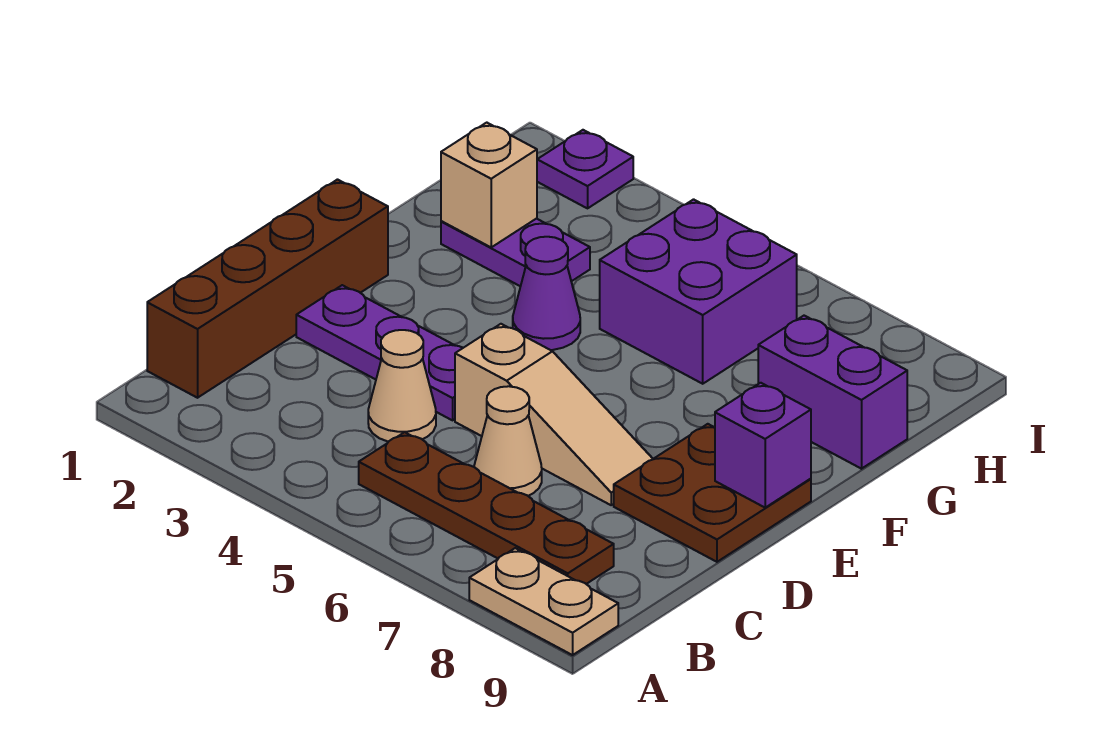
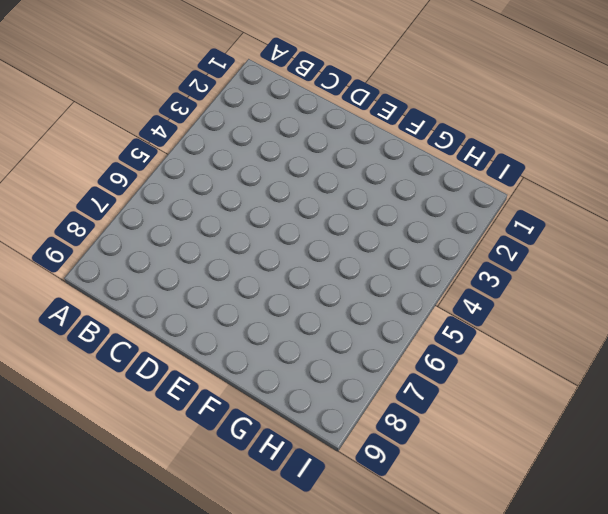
none -> tan 1x2 plate [469,548,618,655]
none -> brown 1x4 brick [147,180,388,398]
none -> brown 1x4 plate [359,432,614,584]

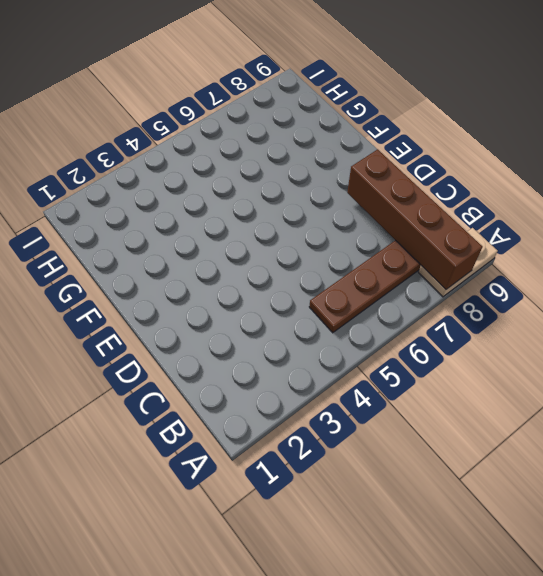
brown 1x4 brick [347,149,483,289] -> brown 1x4 brick moved to [147,180,388,398]
none -> tan 1x1 cone [368,330,436,442]
none -> tan 1x1 cone [474,386,542,496]
none -> purple 1x3 plate [296,285,462,420]

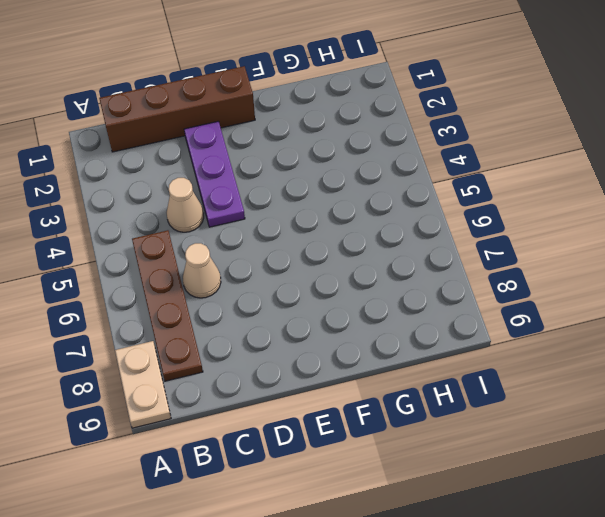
none -> tan 1x3 slope [455,324,653,505]
none -> brown 2x2 plate [614,424,811,562]
none -> purple 1x1 cone [513,237,580,350]

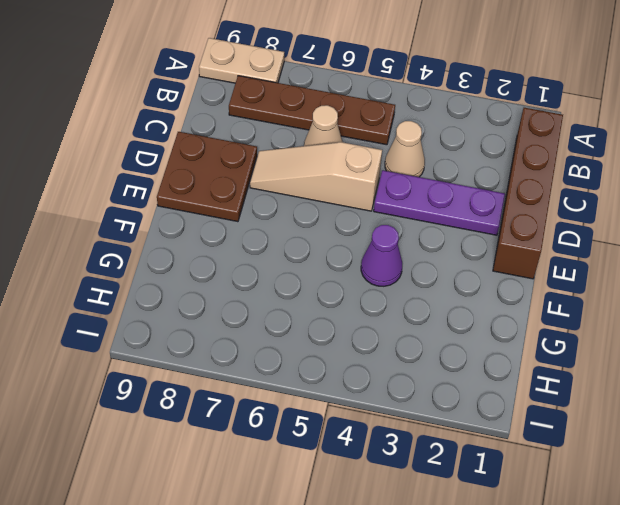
none -> purple 1x2 plate [441,218,590,286]
none -> purple 2x2 brick [600,199,797,384]
none -> purple 1x2 brick [758,316,907,469]

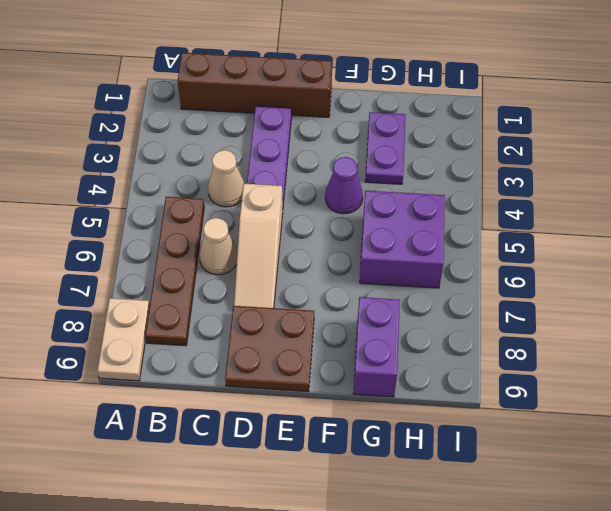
none -> purple 1x1 plate [537,130,633,208]
none -> purple 1x1 brick [715,383,811,508]
none -> tan 1x1 brick [441,123,537,247]

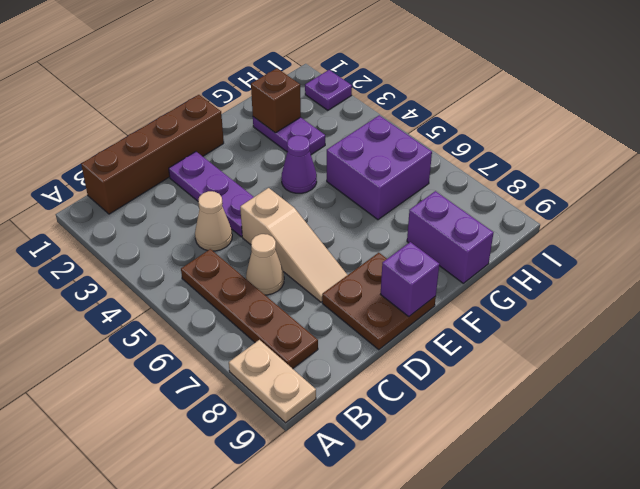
brown 1x1 brick [251,68,301,133] -> tan 1x1 brick [441,123,537,247]

